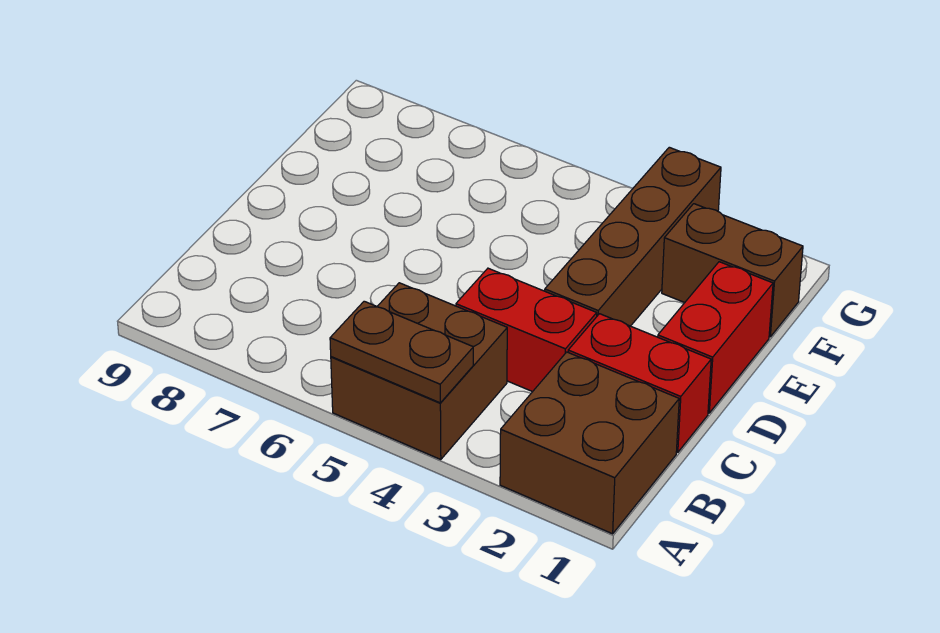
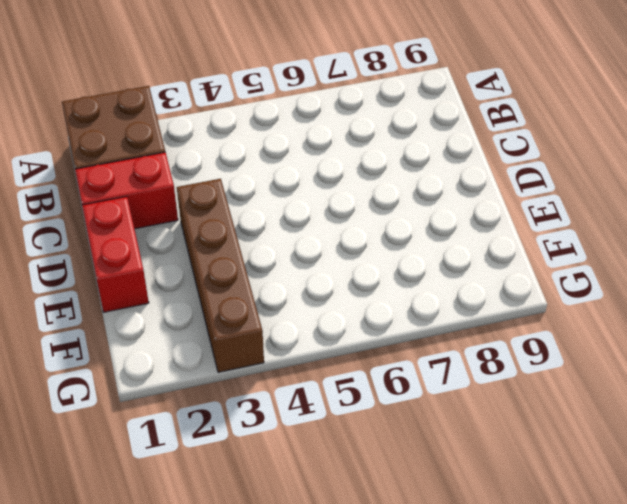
none -> brown 2x2 brick [331,283,507,460]
none -> red 1x2 brick [456,268,597,392]

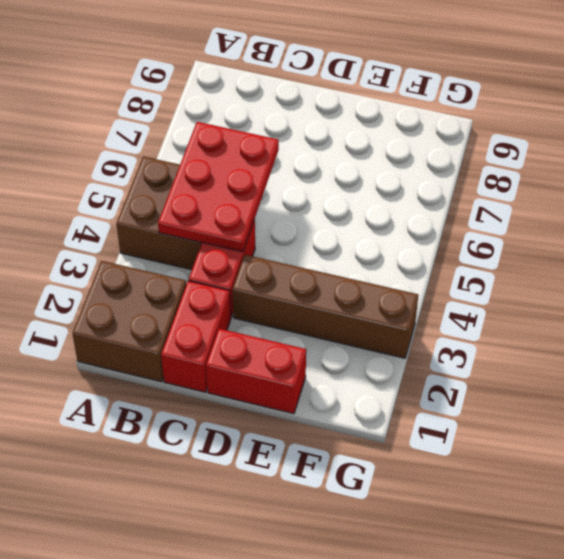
red 2x3 plate [158,122,279,252] -> none
none -> brown 1x2 brick [662,204,803,337]
none -> brown 1x2 plate [330,301,473,403]

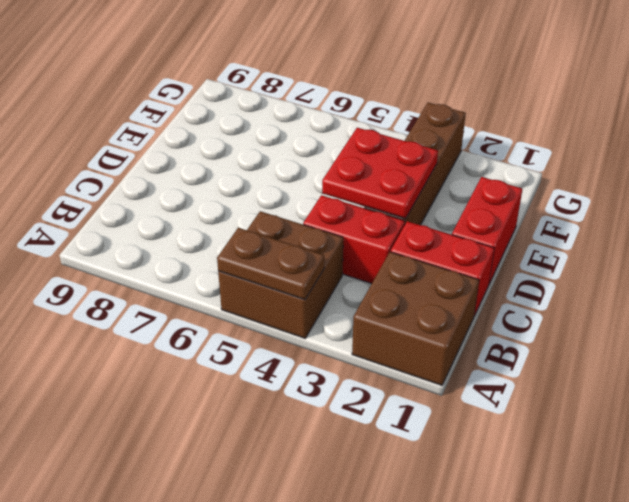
red 2x2 plate [322,128,438,219] -> none
none -> brown 1x2 brick [662,204,803,337]

